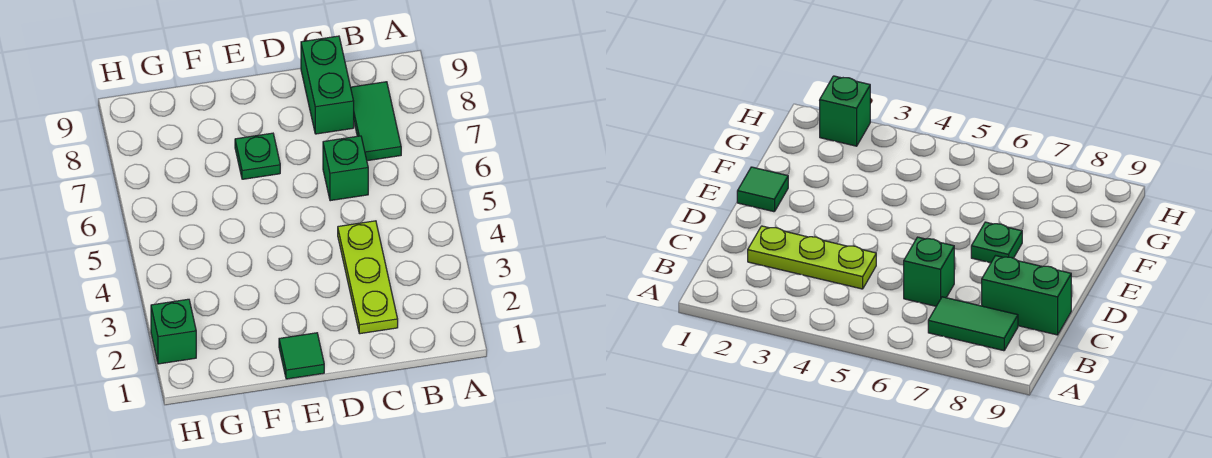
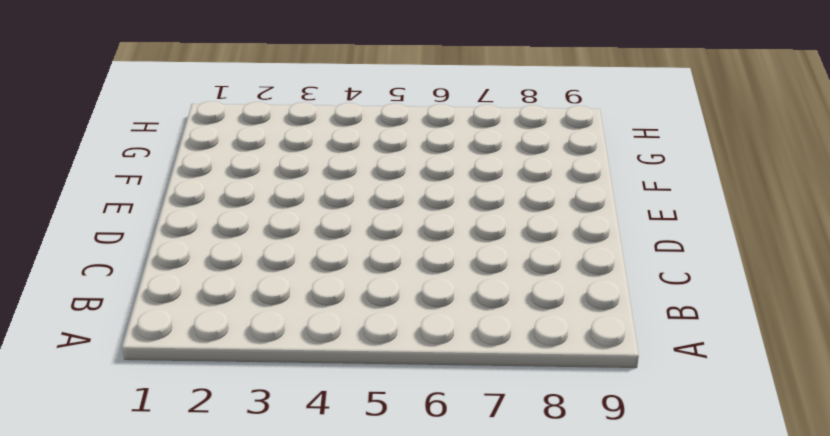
none -> green 1x2 tile [351,82,401,161]
none -> lime 1x3 plate [338,221,398,334]

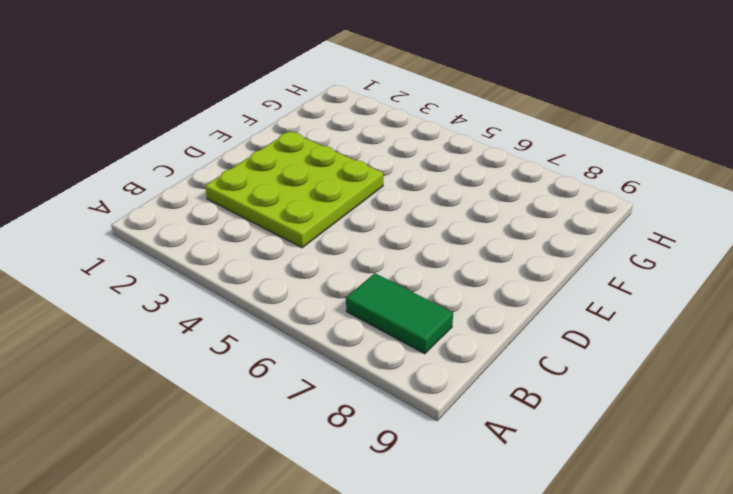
lime 3x3 plate [205,131,383,248] -> lime 1x3 plate [338,221,398,334]
none -> green 1x1 brick [323,136,368,201]
none -> green 1x2 brick [301,36,354,134]

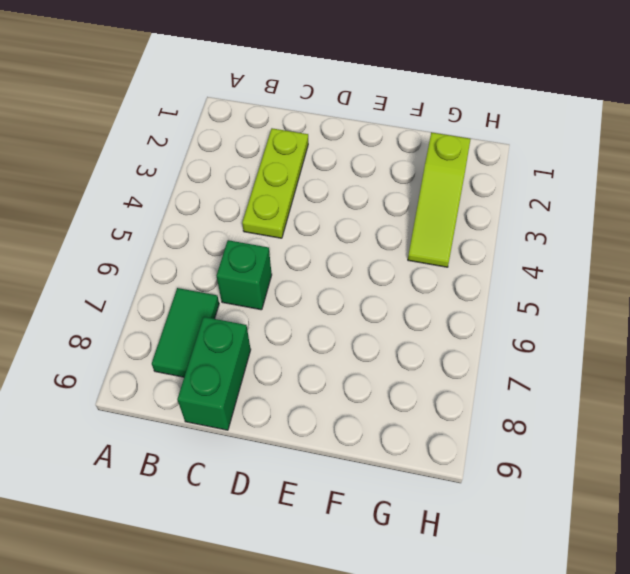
lime 1x3 slope [408,132,471,267] -> none
none -> green 1x1 tile [279,333,324,379]
none -> green 1x1 plate [235,133,280,179]

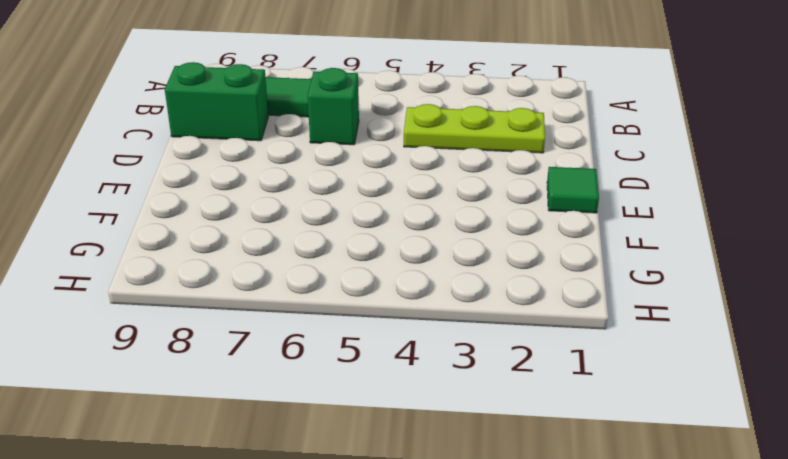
none -> green 1x1 plate [235,133,280,179]
none -> green 1x1 brick [151,299,196,364]

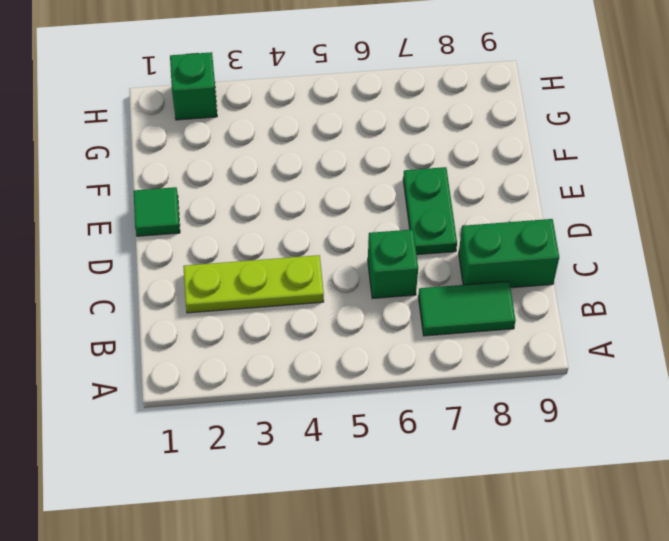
green 1x2 plate [403,167,457,255] -> green 1x1 plate [235,133,280,179]

